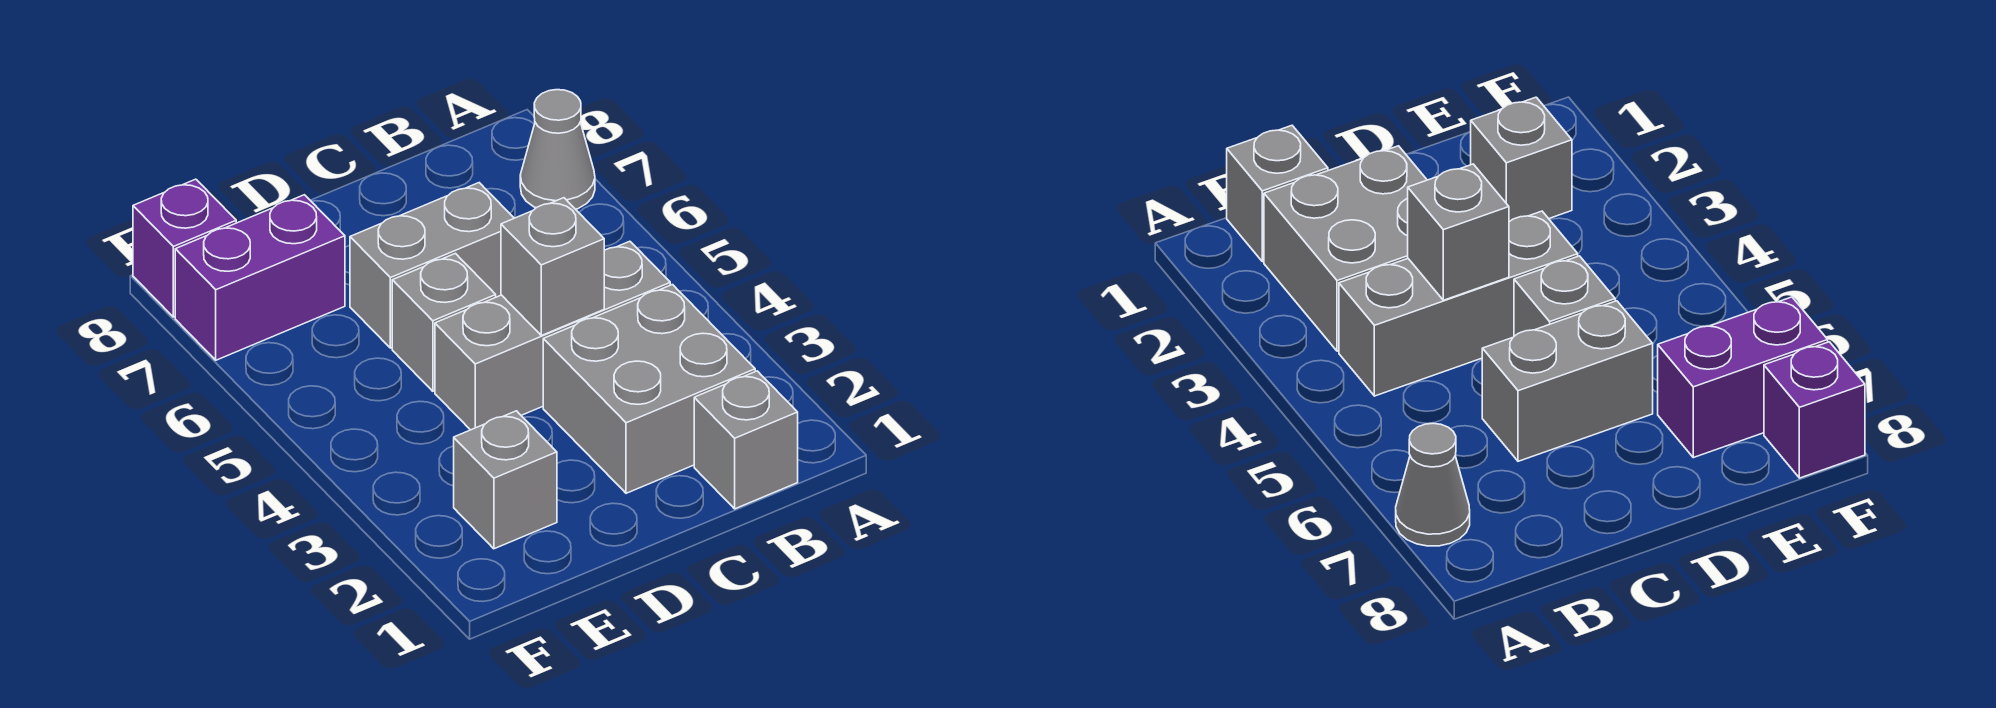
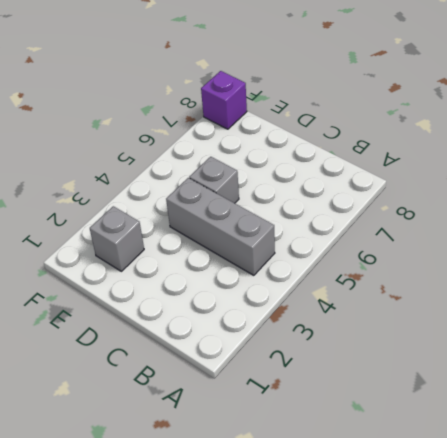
none -> grey 1x1 cone [520,90,595,209]
none -> grey 1x1 brick [694,371,798,509]

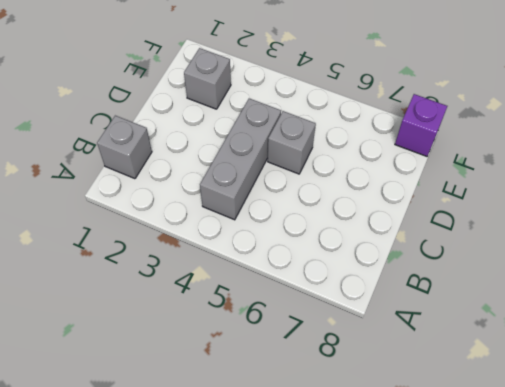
none -> grey 1x1 cone [520,90,595,209]
none -> grey 2x2 brick [543,285,755,493]

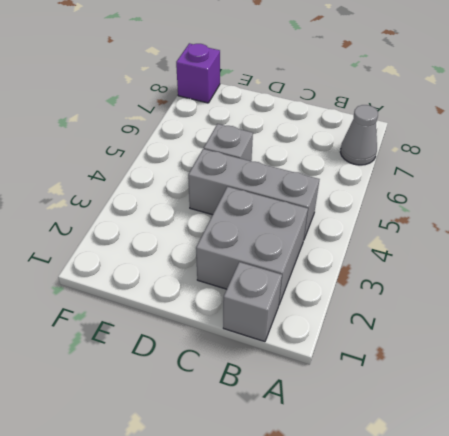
none -> grey 1x2 brick [350,183,514,348]
none -> grey 1x1 brick [454,411,557,549]

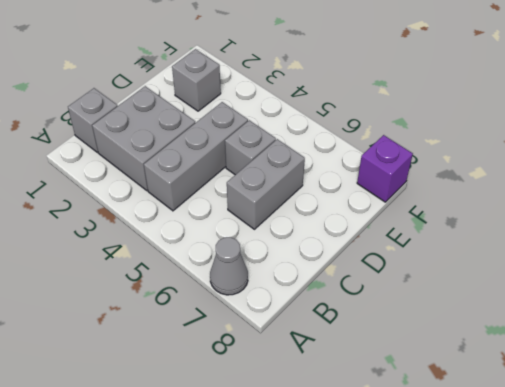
none -> purple 1x2 brick [175,195,345,360]
none -> grey 1x1 brick [501,198,604,336]

